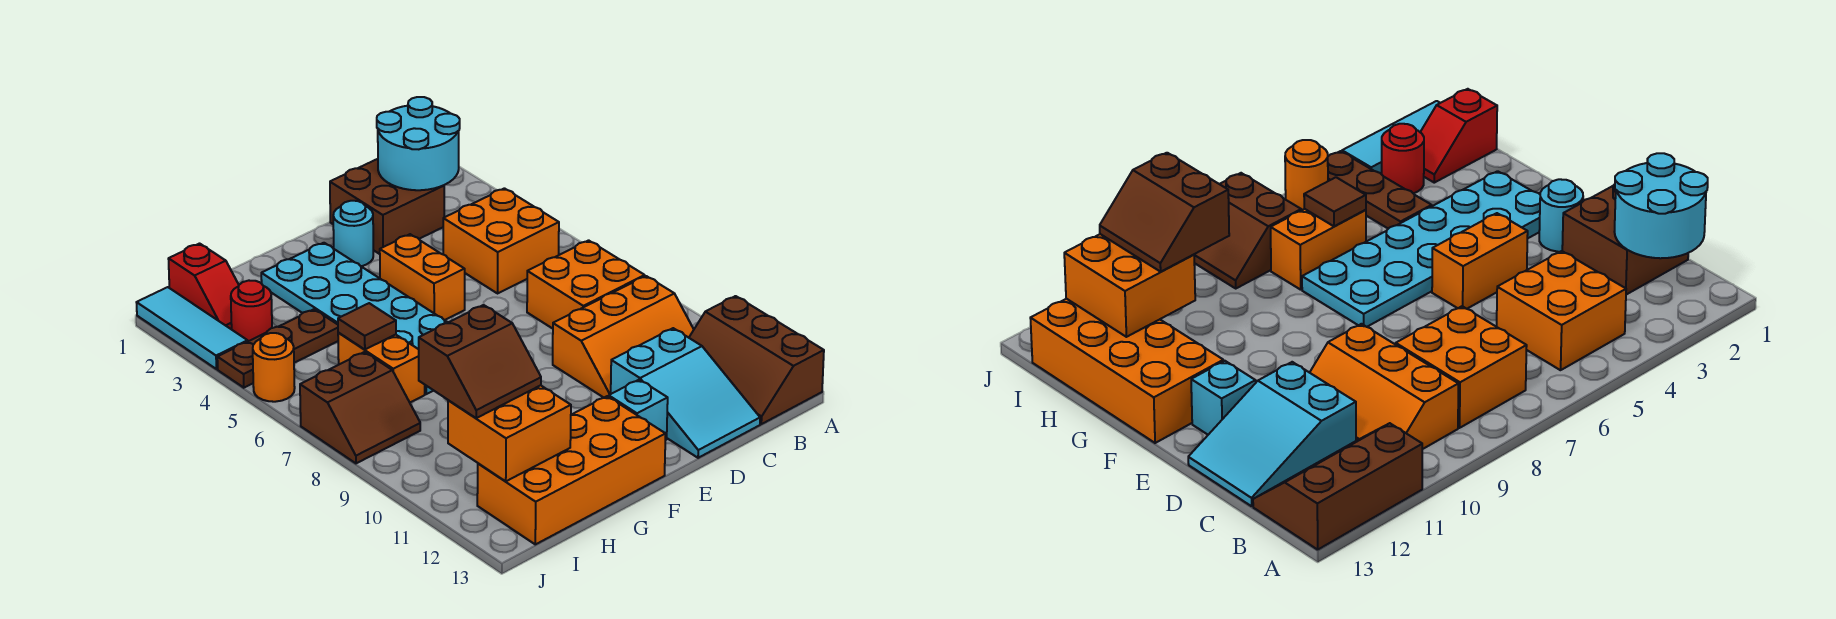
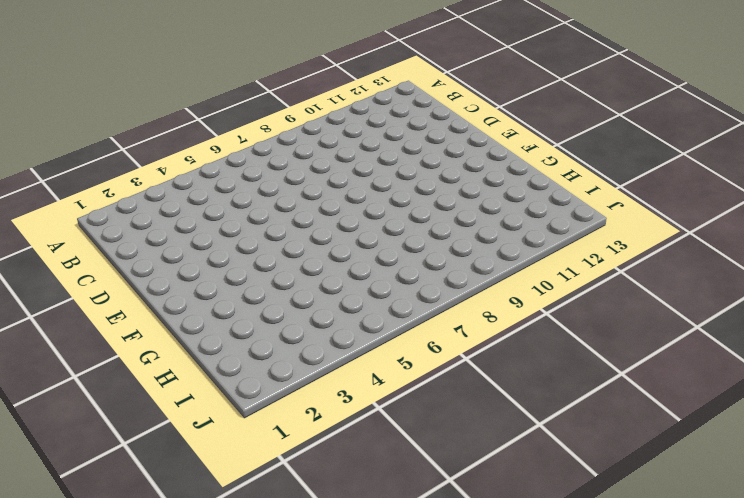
none -> brown 2x3 slope [689,296,824,424]
none -> orange 2x2 brick [443,188,559,293]
none -> orange 2x2 brick [527,240,645,329]

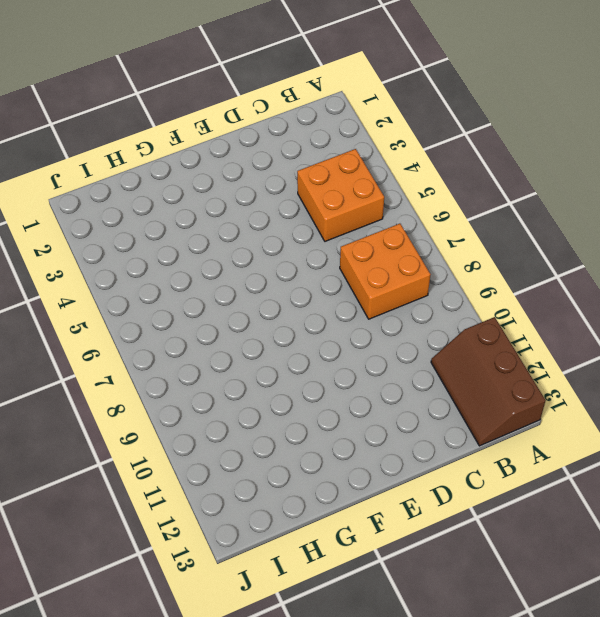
none -> orange 2x3 slope [553,276,694,398]
none -> brown 2x2 brick [330,159,444,254]
none -> cyan 2x3 slope [611,328,760,458]

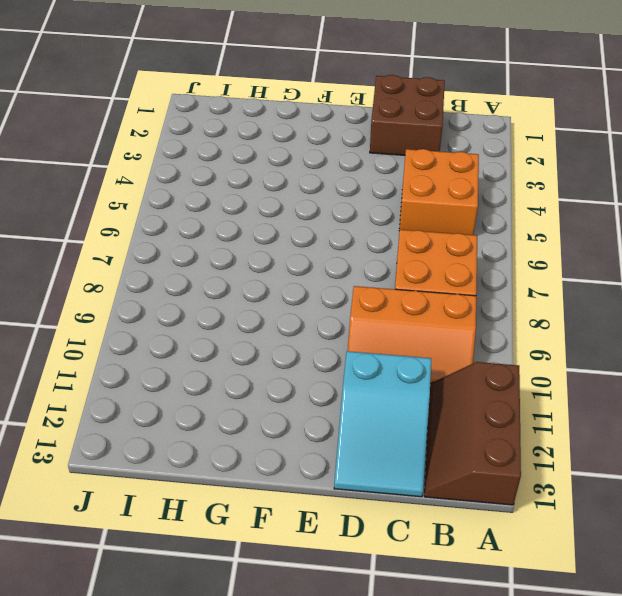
none -> cyan 1x1 round brick [333,201,373,266]
none -> orange 1x2 brick [380,234,465,320]
none -> cyan 1x1 brick [609,380,668,440]

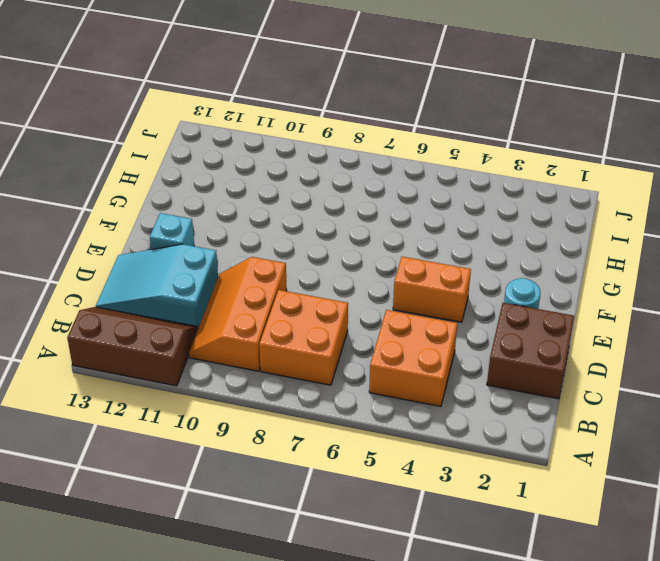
none -> cyan 2x6 plate [261,243,448,394]
none -> orange 2x4 brick [477,396,666,544]
none -> brown 1x3 plate [217,309,338,388]

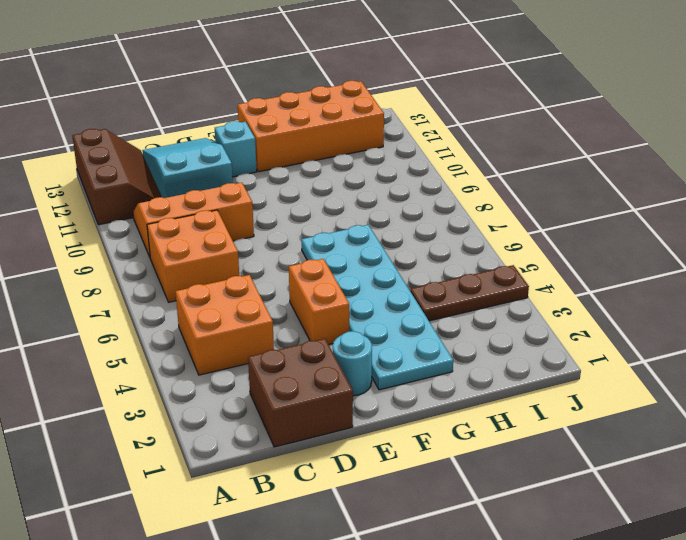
none -> orange 1x2 brick [338,333,425,402]
none -> red 1x2 slope [168,244,239,329]
none -> red 1x1 round brick [231,281,272,341]

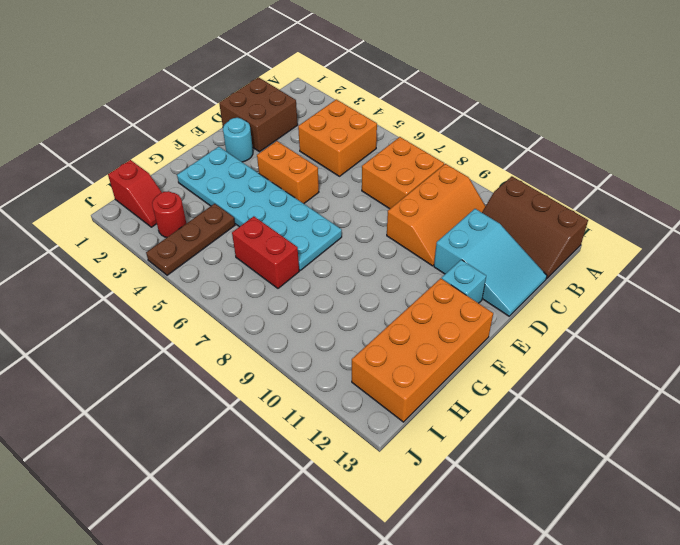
red 1x2 brick [232,216,299,288] -> orange 1x2 brick [338,333,425,402]
none -> brown 2x2 slope [300,352,420,463]
none -> cyan 1x3 tile [136,287,248,369]
none -> orange 1x1 round brick [253,333,295,402]

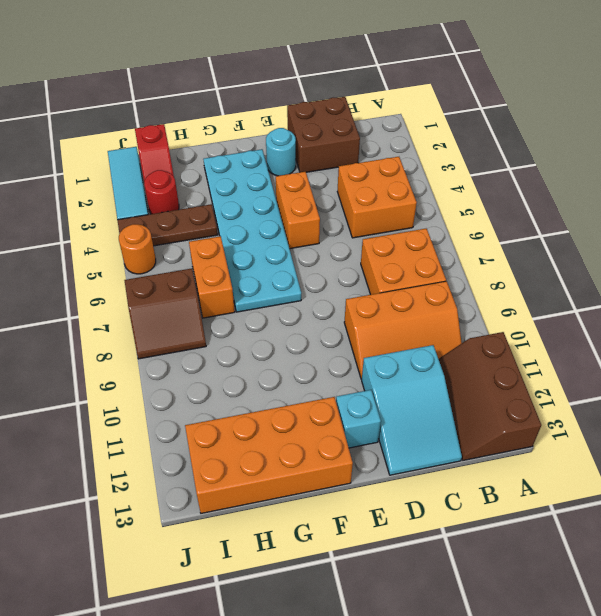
none -> cyan 2x2 round brick [377,97,460,190]
none -> brown 1x1 tile [338,303,396,350]
none -> orange 2x2 brick [448,385,571,481]

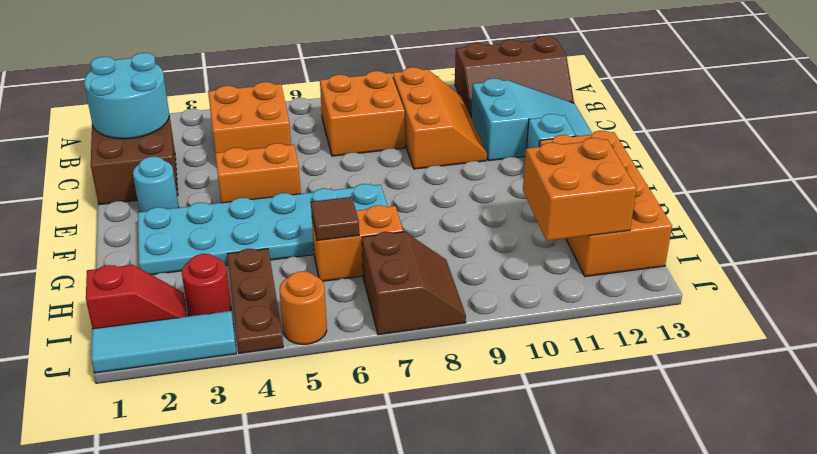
none -> brown 2x2 slope [419,305,541,418]

